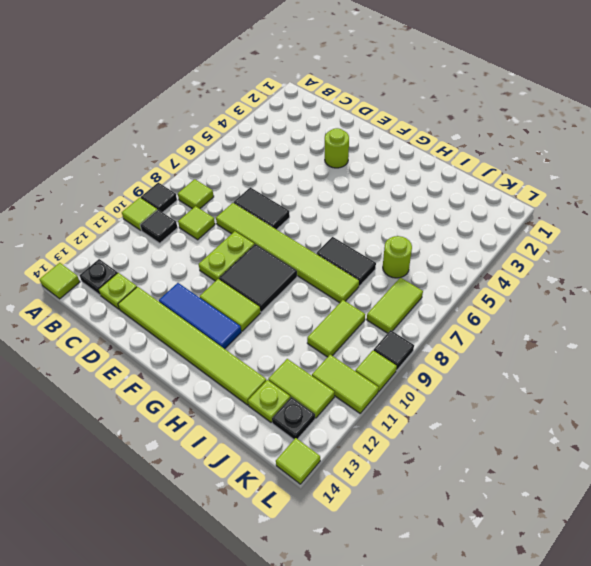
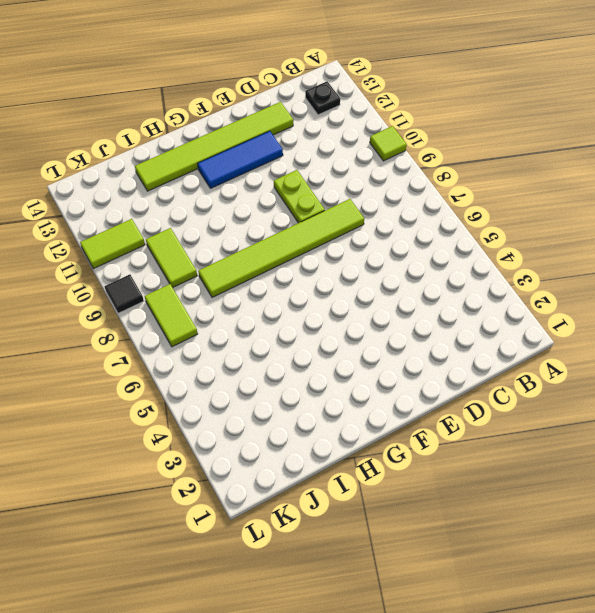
none -> black 1x1 tile [141,183,177,212]
none -> lime 1x1 tile [40,263,80,299]
none -> lime 1x1 tile [178,179,214,209]

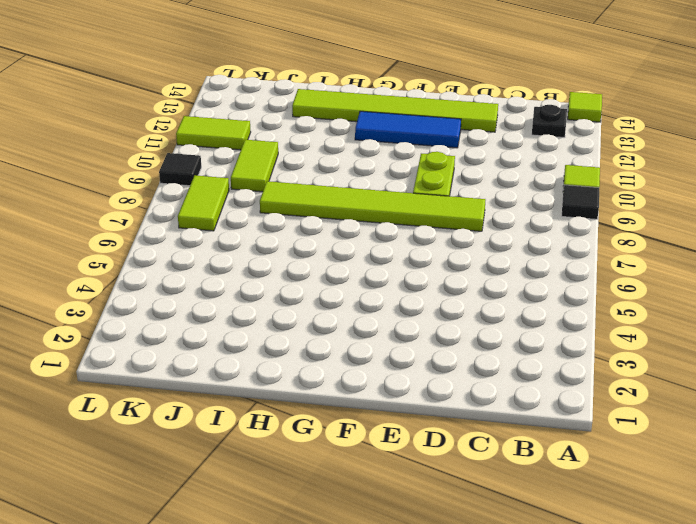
none -> lime 1x1 tile [178,179,214,209]
none -> black 1x1 tile [140,210,178,243]
none -> lime 1x1 tile [178,206,215,240]

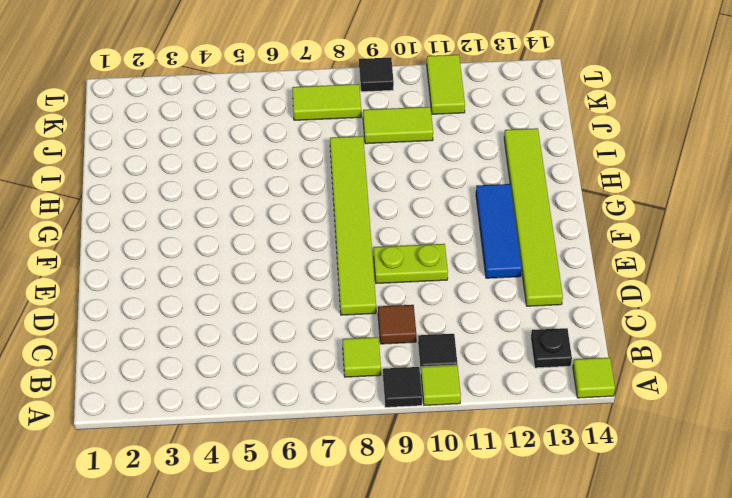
brown 1x1 tile [378,305,416,344] -> lime 1x1 tile [178,206,215,240]
none -> lime 1x1 plate [98,273,137,309]
none -> black 1x2 tile [234,187,290,230]
none -> lime 1x1 round brick [325,128,349,168]

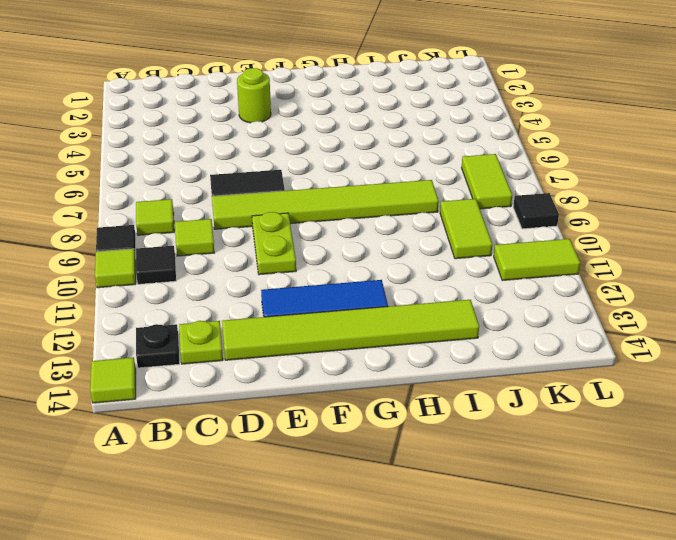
none -> black 2x2 tile [219,244,297,312]
none -> lime 1x2 tile [200,279,261,331]
none -> black 1x2 tile [316,237,376,286]

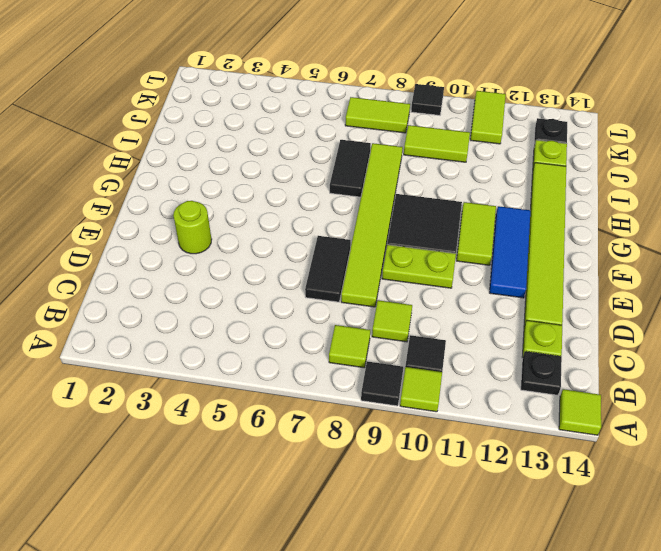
none -> lime 1x1 round brick [383,236,412,278]
none -> lime 1x2 tile [268,359,334,418]
none -> lime 1x1 tile [355,350,397,392]

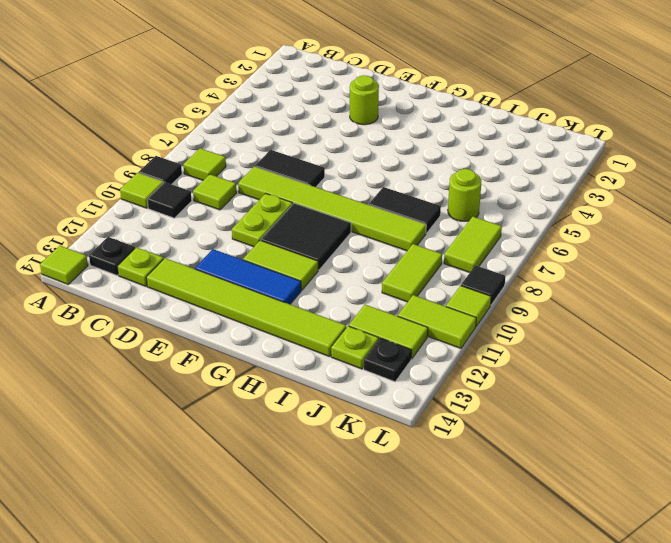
none -> lime 1x1 tile [276,438,320,484]

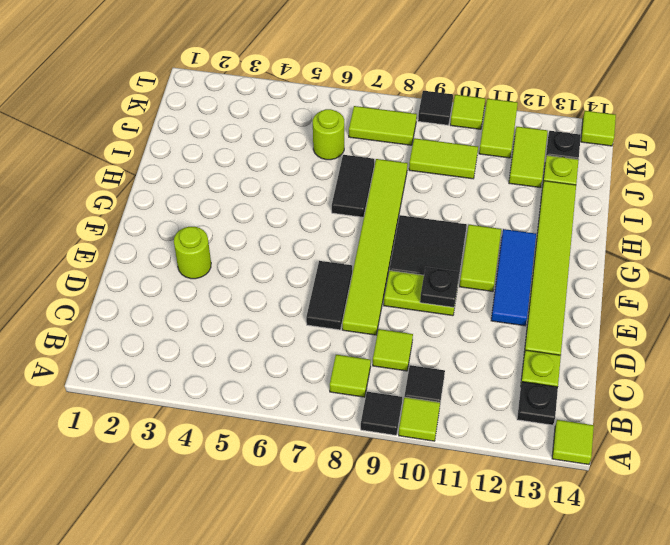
black 1x1 plate [420,267,459,307] -> none

